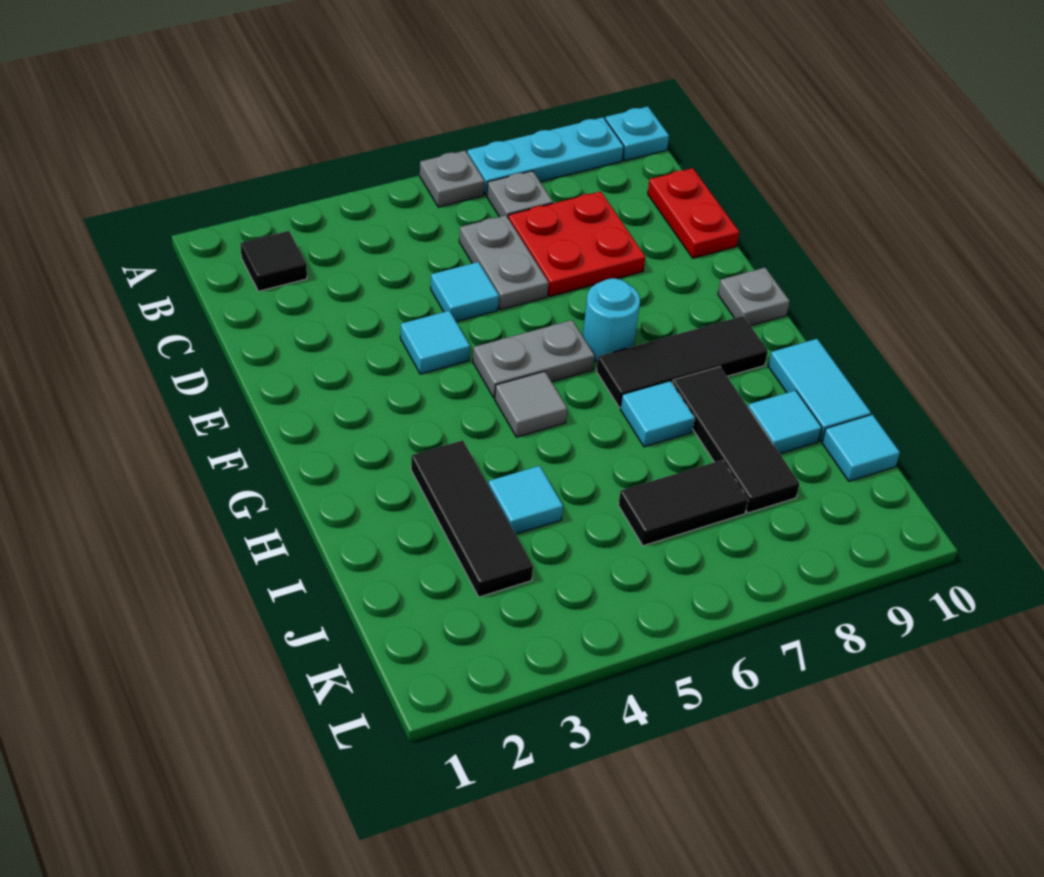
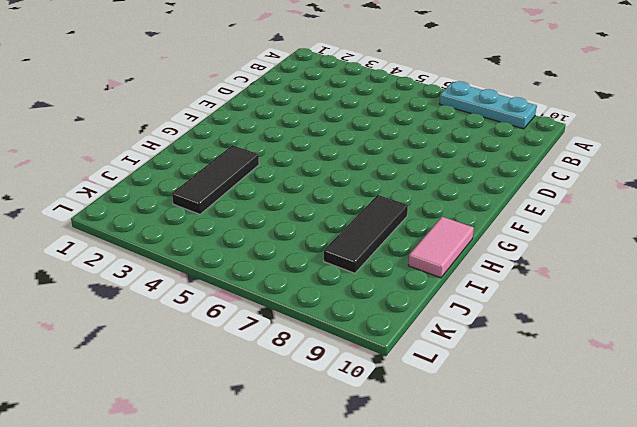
pink 1x2 tile [408,217,474,278] -> cyan 1x2 tile [768,339,871,441]
none -> grey 1x1 plate [420,151,484,207]
none -> cyan 1x1 plate [605,107,669,161]
none -> black 1x1 tile [241,231,307,291]

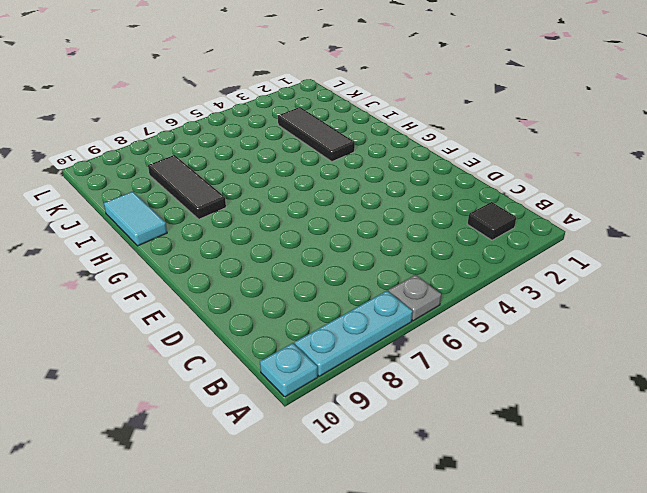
none -> grey 1x1 plate [487,171,553,217]
none -> grey 1x2 plate [459,215,549,310]
none -> red 2x2 plate [508,191,645,296]

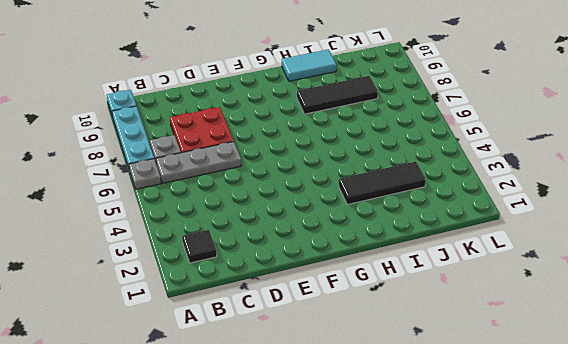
grey 1x3 plate [156,142,241,183] -> grey 1x2 plate [459,215,549,310]
none -> red 1x2 plate [648,168,739,258]
none -> cyan 1x1 tile [431,262,499,322]
none -> cyan 1x1 tile [400,311,470,374]

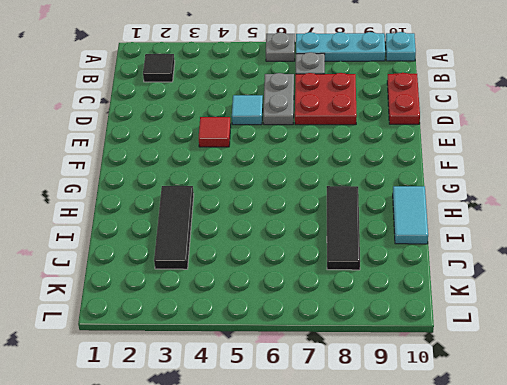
red 1x1 tile [198,117,231,147] -> cyan 1x1 tile [400,311,470,374]
none -> grey 1x2 plate [473,320,595,398]
none -> cyan 1x1 round brick [583,278,640,362]
none -> grey 1x1 plate [718,268,790,326]

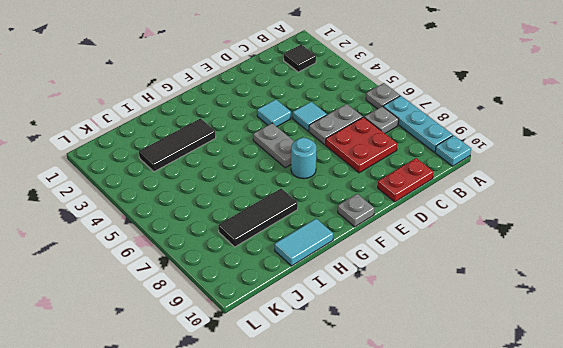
none -> grey 1x1 tile [495,371,567,437]
none -> black 1x3 tile [596,316,768,408]
none -> cyan 1x1 tile [620,381,695,447]

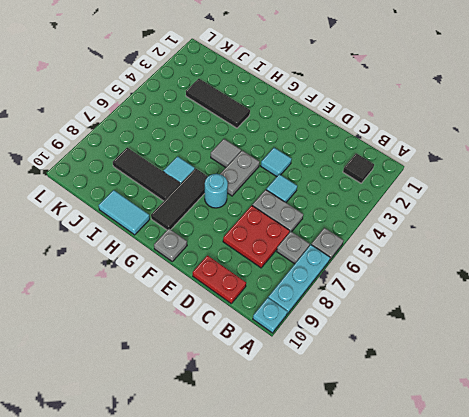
none -> cyan 1x1 tile [488,466,563,534]
none -> cyan 1x1 tile [748,390,822,454]
none -> black 1x2 tile [618,460,748,546]

